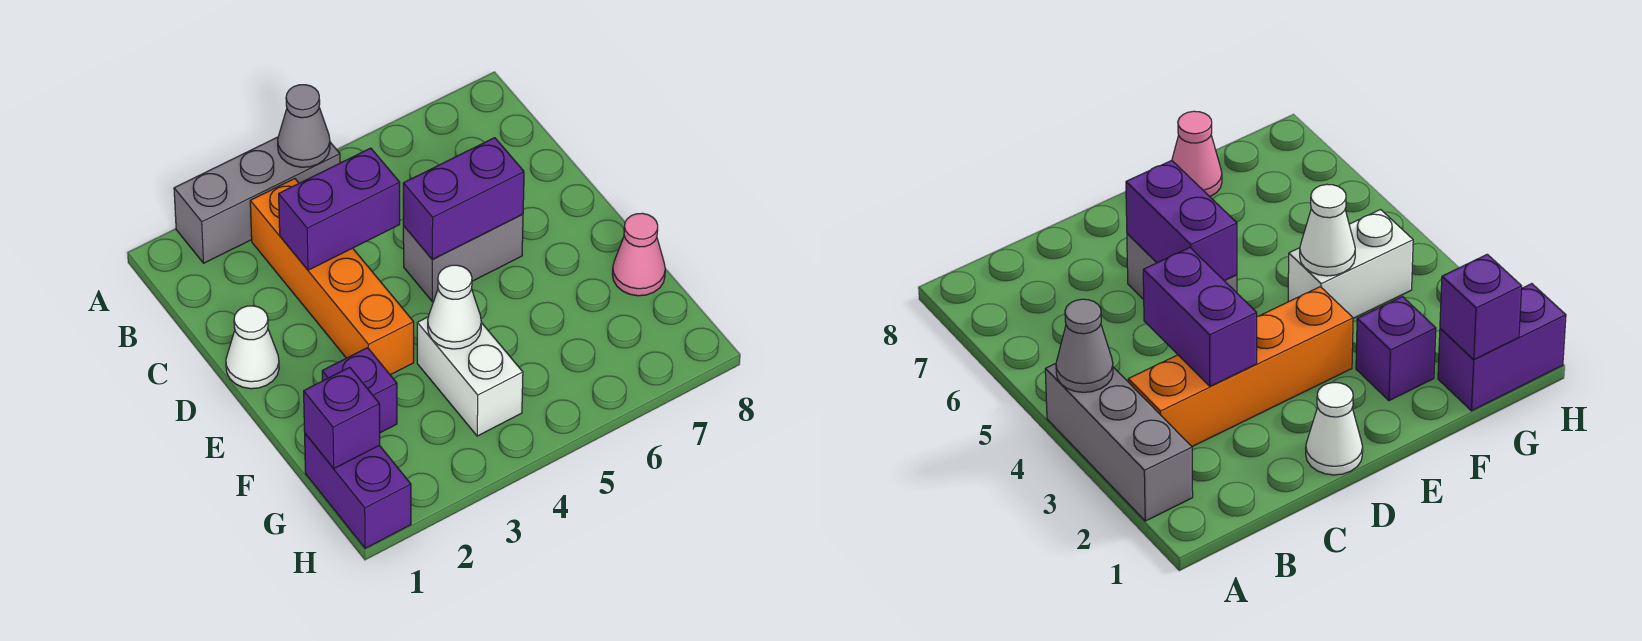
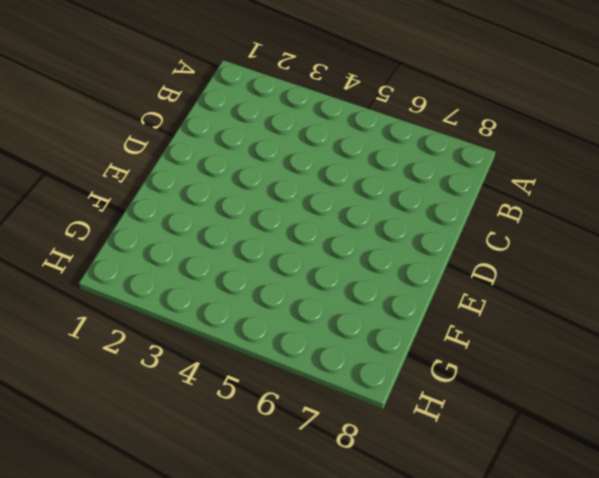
none -> grey 1x3 brick [174,137,340,263]
none -> orange 1x4 brick [250,179,414,375]
none -> white 1x1 cone [226,306,279,389]

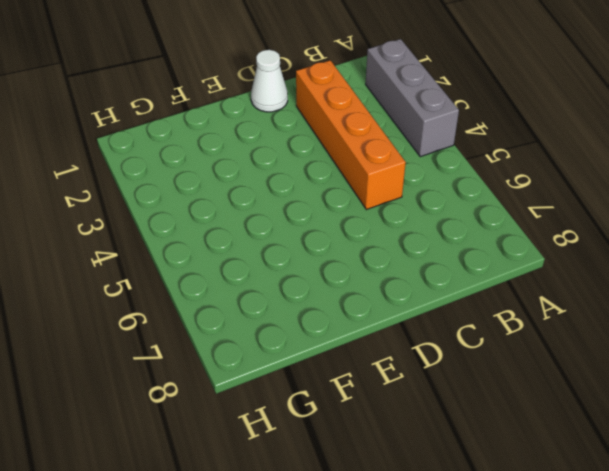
orange 1x4 brick [296,60,406,210] -> orange 1x4 brick turned to [250,179,414,375]
none -> grey 1x2 brick [403,214,523,301]
none -> purple 1x1 brick [322,348,397,433]
none -> white 1x2 brick [417,317,523,436]

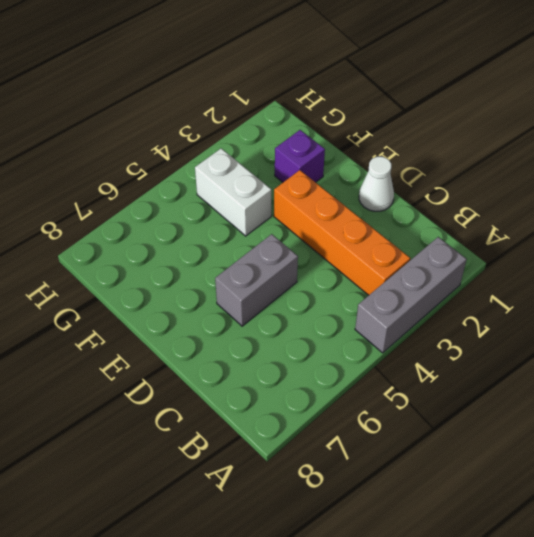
none -> pink 1x1 cone [613,213,665,296]
none -> purple 1x2 brick [305,434,411,548]
none -> grey 1x1 cone [278,85,330,167]

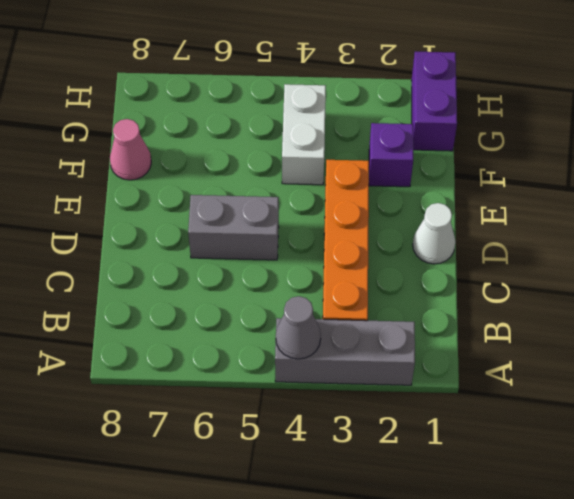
none -> purple 1x2 brick [279,148,400,270]
none -> purple 1x2 brick [403,138,524,259]
none -> white 1x1 cone [428,265,481,349]

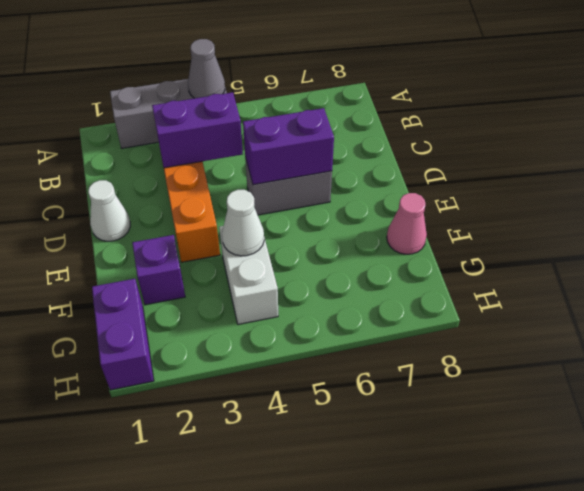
none -> purple 1x1 brick [304,367,380,468]

